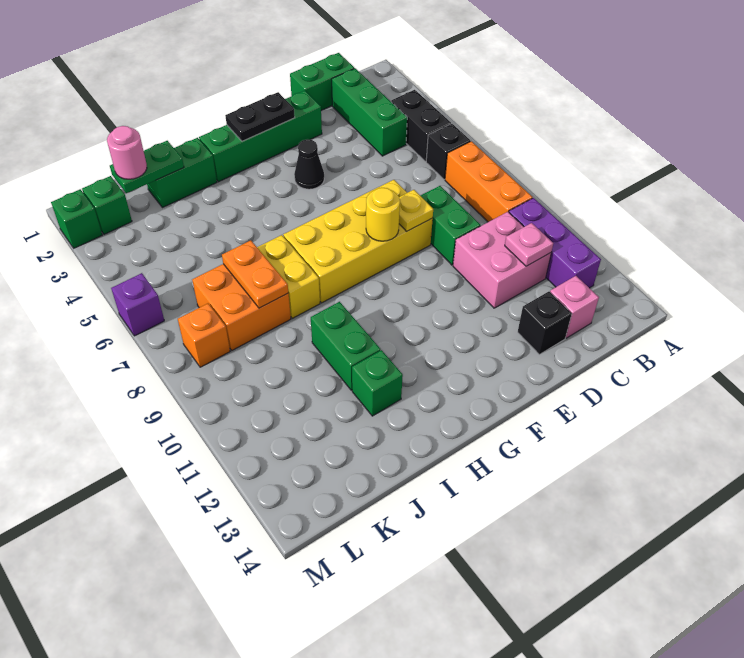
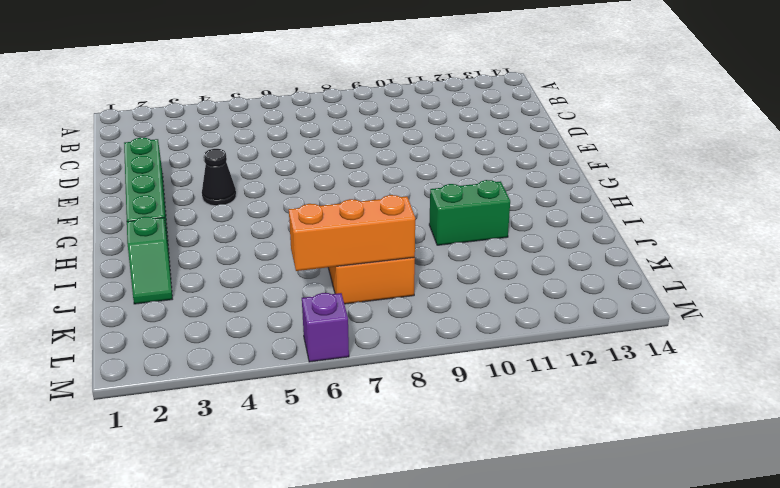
green 1x2 slope [127,217,172,304] -> green 1x2 brick [147,138,217,208]
orange 1x3 brick [289,195,415,271] -> orange 1x3 brick moved to [445,141,533,222]
none -> black 1x2 brick [391,90,451,161]
none -> black 1x1 brick [426,124,470,179]
none -> purple 1x3 brick [509,198,601,288]

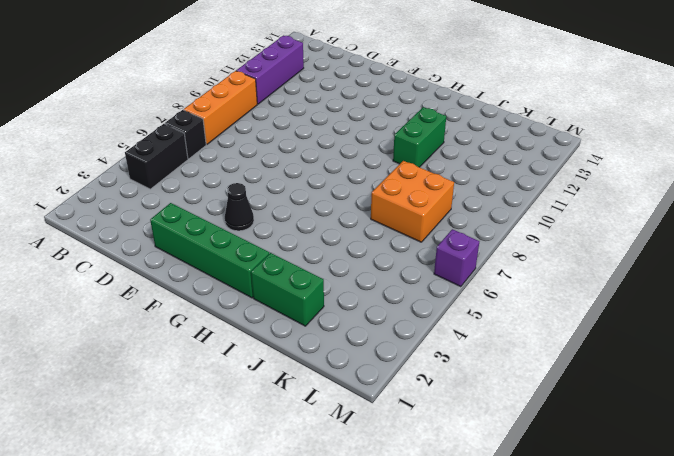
none -> green 1x2 brick [290,53,354,110]
none -> green 1x3 brick [332,68,407,156]
none -> pink 2x2 brick [453,212,551,308]

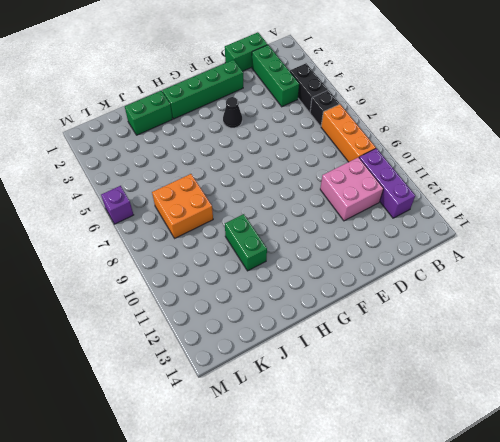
none -> pink 1x1 brick [550,276,599,338]
none -> green 1x2 brick [421,186,480,265]
none -> black 1x1 brick [518,292,572,355]

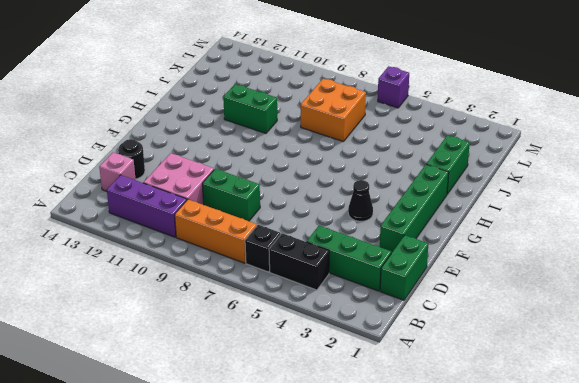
black 1x1 round brick [118,139,145,179] -> black 1x1 brick [518,292,572,355]
none -> yellow 2x4 brick [283,180,433,303]
none -> yellow 1x2 brick [257,235,320,318]
none -> green 1x1 brick [352,350,403,416]

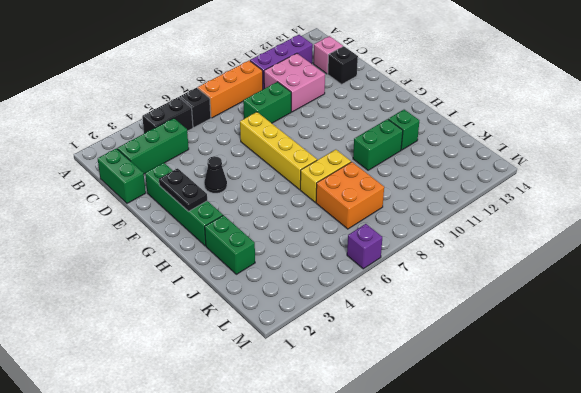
yellow 1x4 brick [240,112,317,190] -> yellow 2x4 brick [283,180,433,303]
none -> green 1x1 brick [82,176,132,234]
none -> orange 1x1 brick [178,304,230,367]
none -> green 1x1 brick [51,189,102,248]

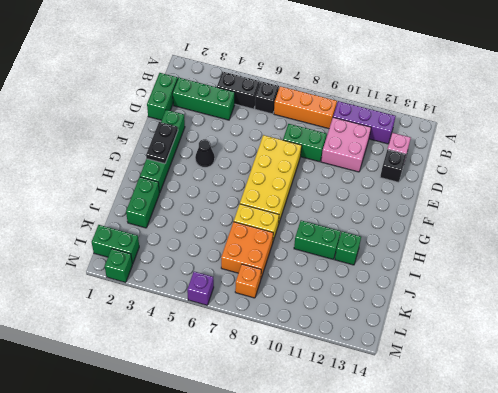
green 1x2 brick [92,225,139,264] -> green 1x1 brick [82,176,132,234]
none -> pink 1x1 plate [505,223,553,266]
none -> yellow 1x1 plate [399,190,433,231]
none -> yellow 1x1 round brick [366,188,400,241]

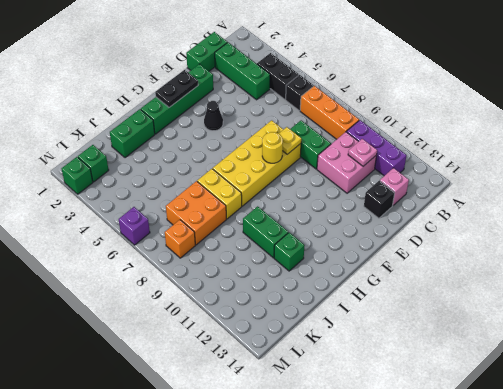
none -> green 1x2 plate [110,141,184,193]
none -> orange 1x2 plate [222,240,288,308]
none -> pink 1x1 round brick [107,126,147,179]

